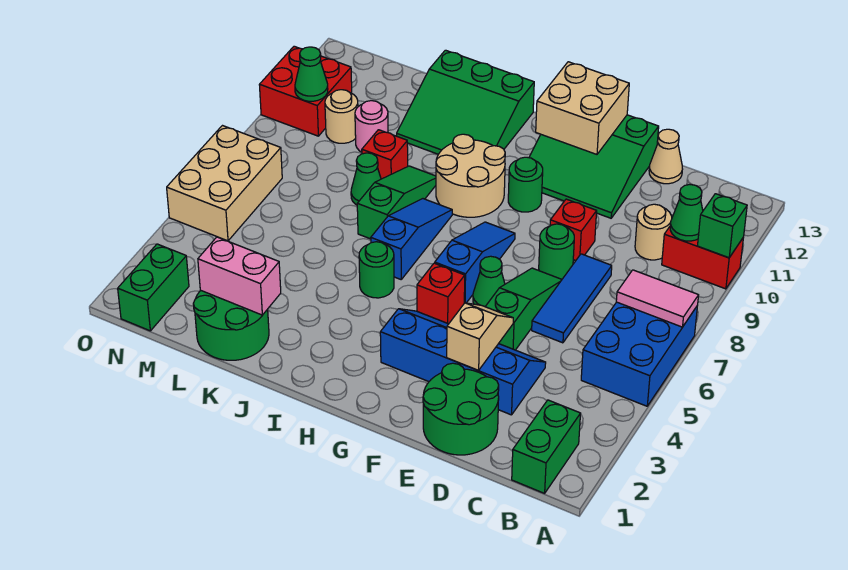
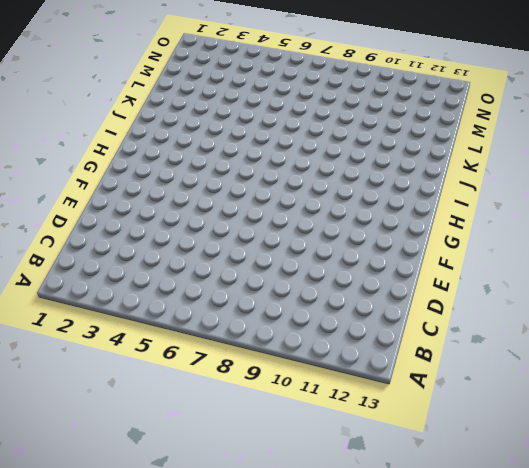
none -> blue 2x3 brick [581,302,698,406]
none -> red 1x2 brick [662,227,744,289]
none -> green 1x2 brick [512,400,581,493]
none -> tan 1x1 round brick [635,204,672,260]

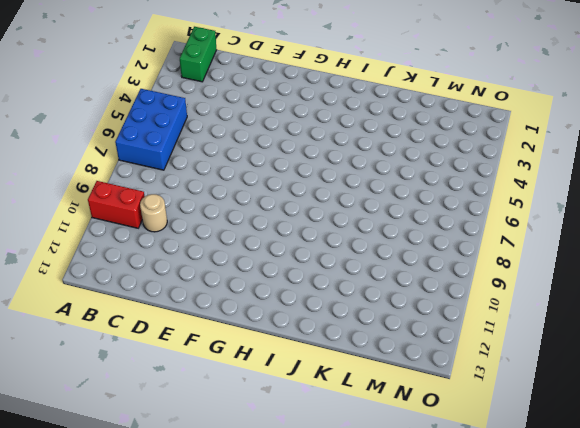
none -> green 2x2 round brick [423,363,499,455]
none -> blue 2x4 slope [380,309,546,415]
none -> blue 1x3 tile [532,254,612,343]
none -> tan 1x1 cone [649,129,683,184]

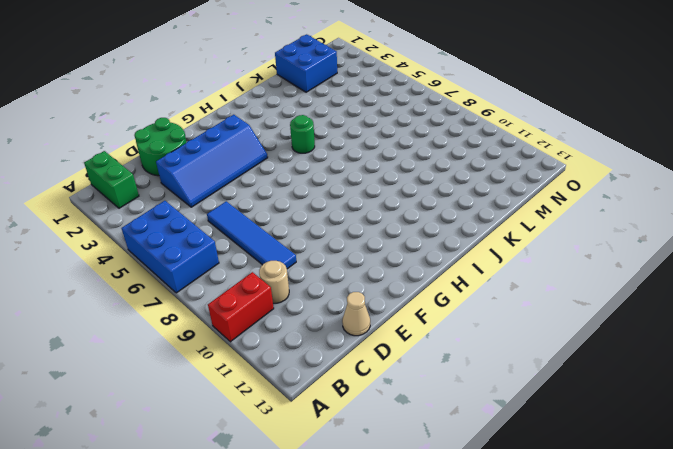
blue 1x4 tile [207,201,296,269] -> blue 1x3 tile [532,254,612,343]
blue 2x2 brick [275,34,337,92] -> green 2x2 round brick [193,290,269,360]
none -> green 1x3 slope [485,268,562,350]
none -> green 1x1 round brick [539,224,574,279]
none -> red 1x1 brick [550,199,597,261]
none -> green 3x3 slope [529,115,659,218]

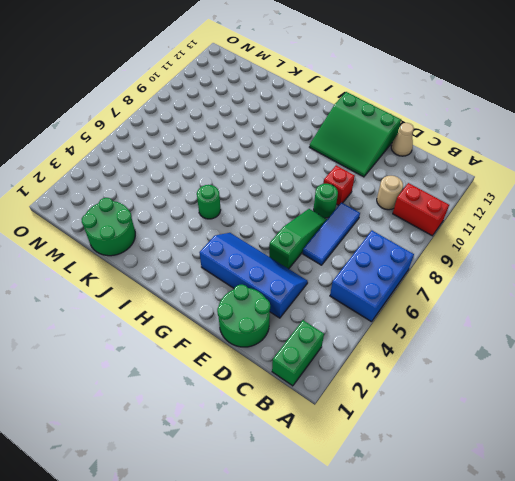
none -> green 1x1 cone [473,256,505,307]
none -> red 1x1 brick [417,263,465,324]
none -> blue 1x3 slope [435,222,515,303]
none -> green 1x1 round brick [508,157,543,212]

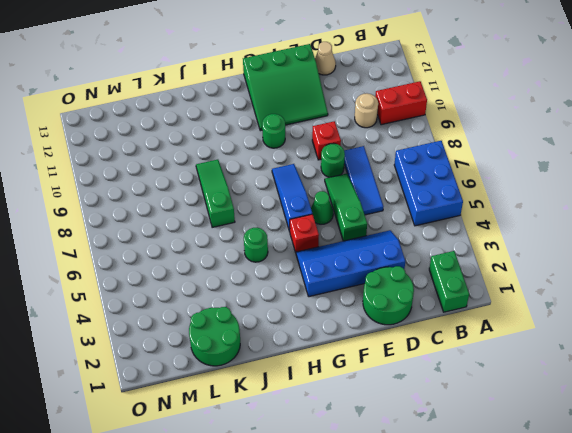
none -> tan 2x2 round brick [436,134,505,217]
none -> blue 1x3 slope [371,199,452,279]
none -> green 3x3 slope [397,50,534,154]
none -> green 1x1 cone [351,153,381,205]

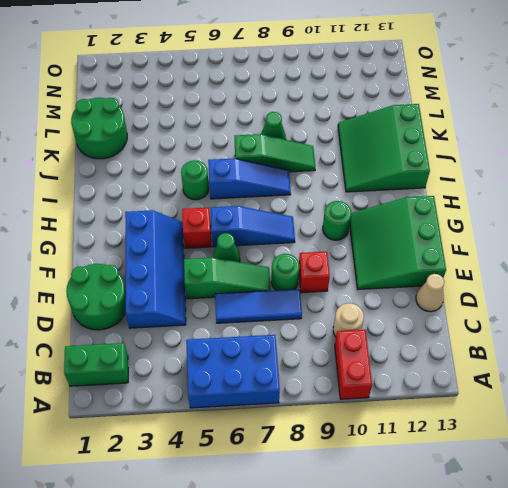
none -> tan 2x2 round brick [436,134,505,217]
none -> red 1x1 brick [362,130,408,179]
none -> pink 1x1 round brick [355,101,388,152]
none -> tan 1x1 round brick [325,90,358,143]

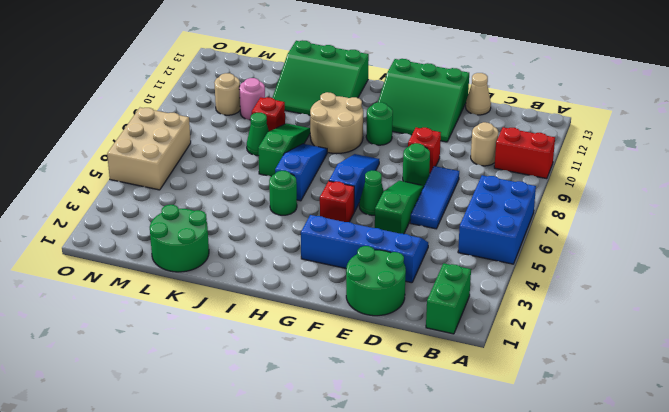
none -> green 1x2 brick [118,244,189,331]
none -> red 2x2 brick [259,46,352,136]
none -> pink 1x2 tile [616,270,699,327]
none -> green 1x1 brick [698,194,747,258]

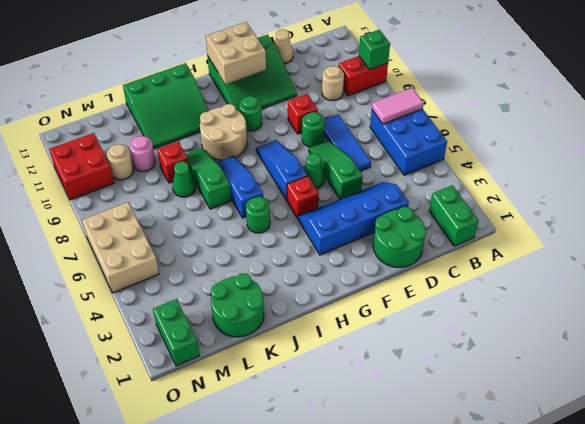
none -> green 1x1 cone [670,185,703,241]
none -> tan 1x2 slope [447,303,513,370]
none -> pink 1x2 brick [198,237,281,315]
none -> green 1x1 cone [295,47,328,101]

